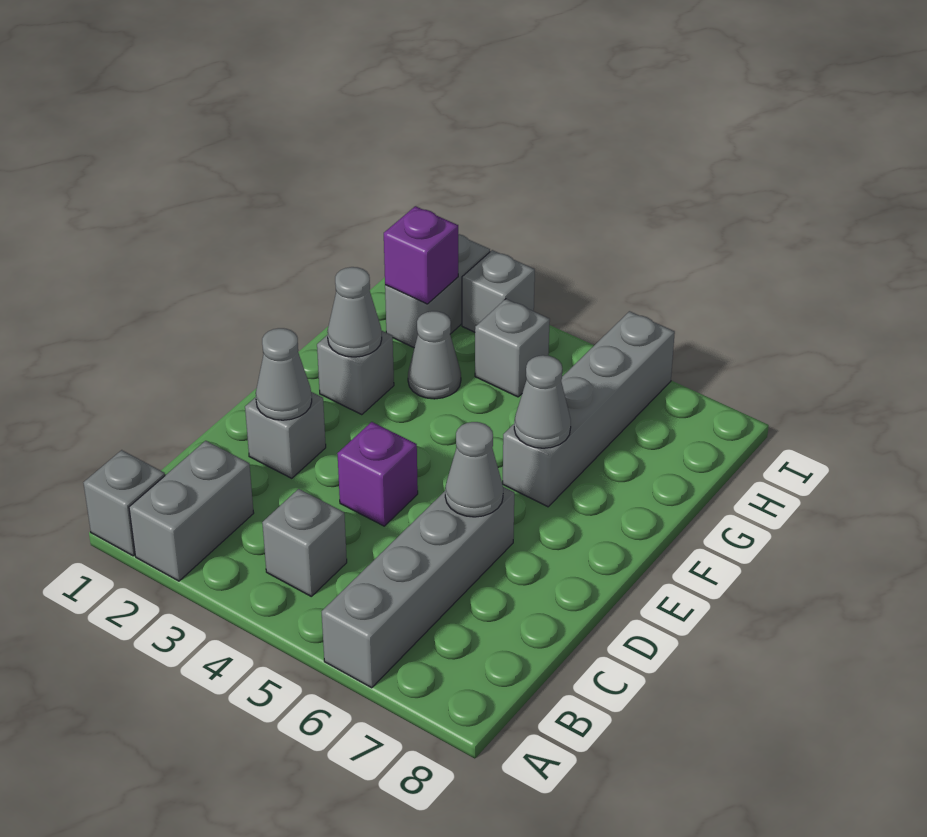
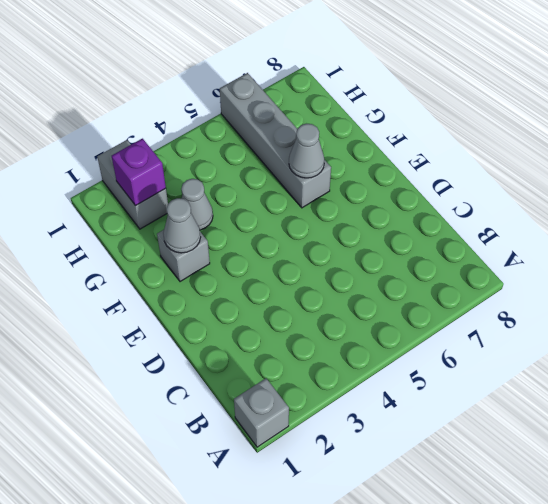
none -> grey 1x2 brick [129,441,254,581]
none -> grey 1x4 brick [322,487,514,688]
none -> grey 1x1 brick [262,489,347,596]

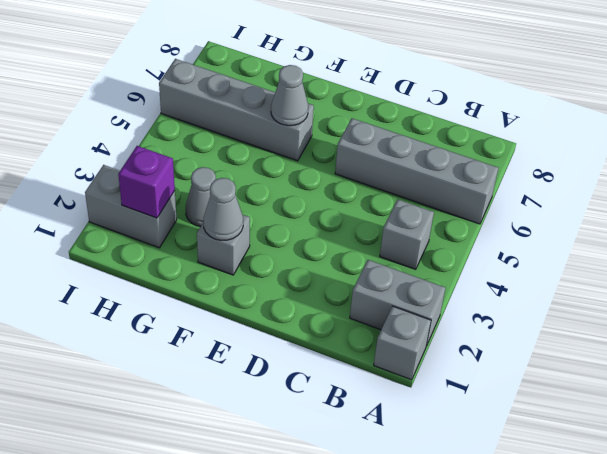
none -> grey 1x1 brick [245,392,326,478]
none -> purple 1x1 brick [337,422,418,526]
none -> grey 1x1 brick [475,299,550,397]

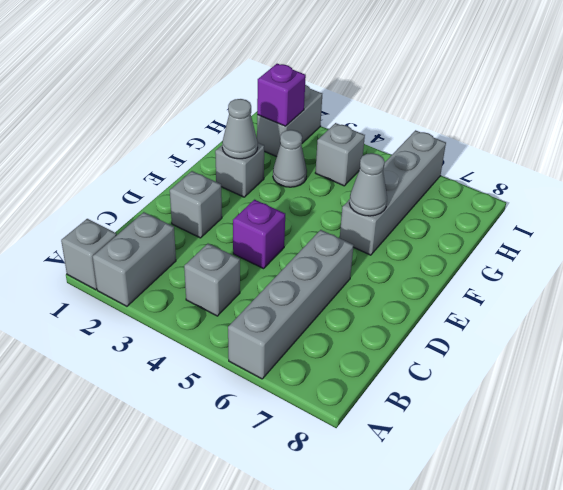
none -> grey 1x1 brick [462,250,535,332]
none -> grey 1x1 cone [256,328,312,420]
none -> grey 1x1 cone [445,422,503,517]

